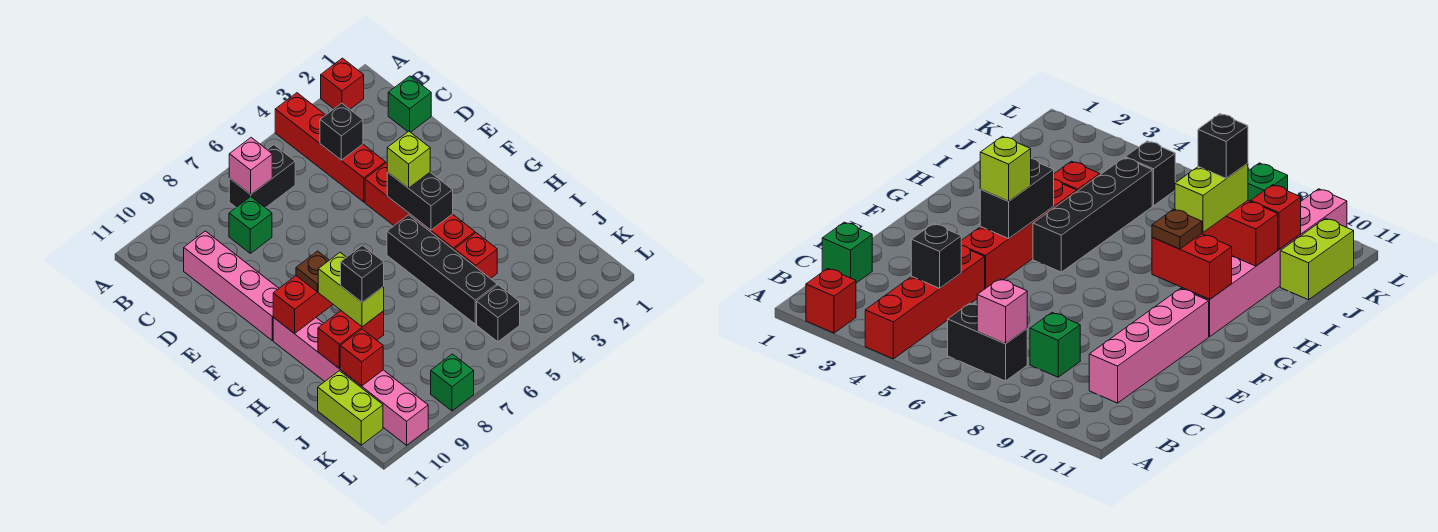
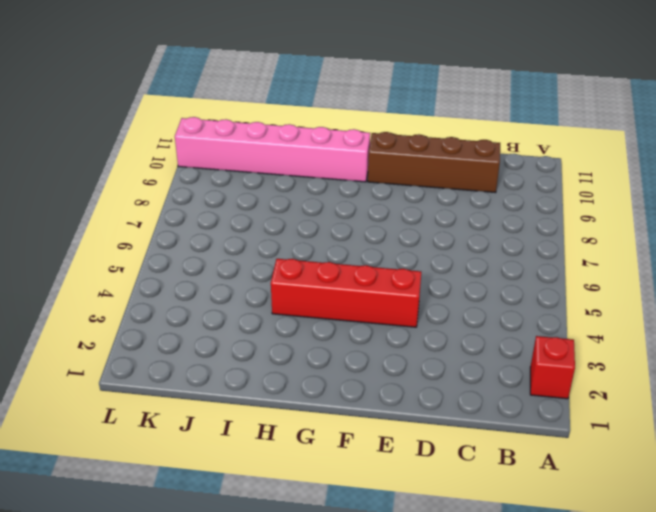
brown 1x4 brick [368,132,500,193] -> pink 1x4 brick [184,231,279,340]
none -> red 1x4 brick [275,93,385,202]
none -> black 1x2 brick [229,145,295,208]
none -> green 1x1 brick [388,76,431,132]

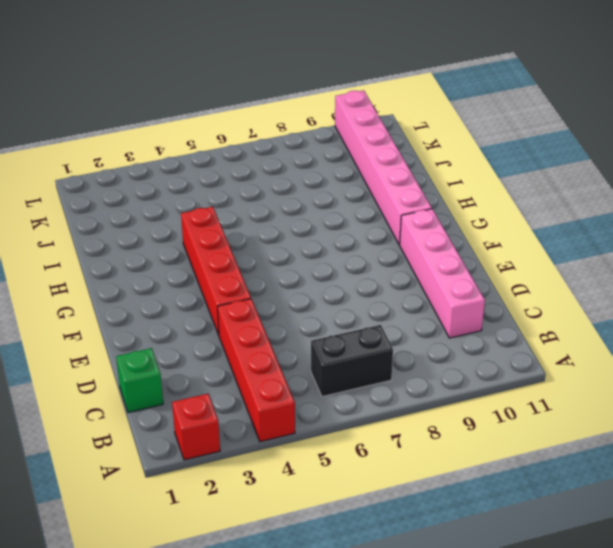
none -> green 1x1 brick [229,197,272,253]
none -> black 1x4 brick [387,215,497,324]
none -> red 1x1 brick [454,233,497,279]

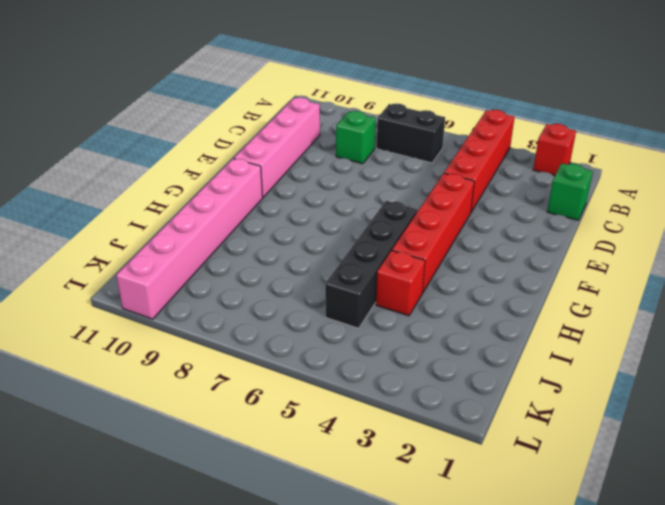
none -> lime 1x2 brick [318,371,383,445]
none -> black 1x1 brick [477,285,520,342]
none -> green 1x1 brick [431,354,474,411]

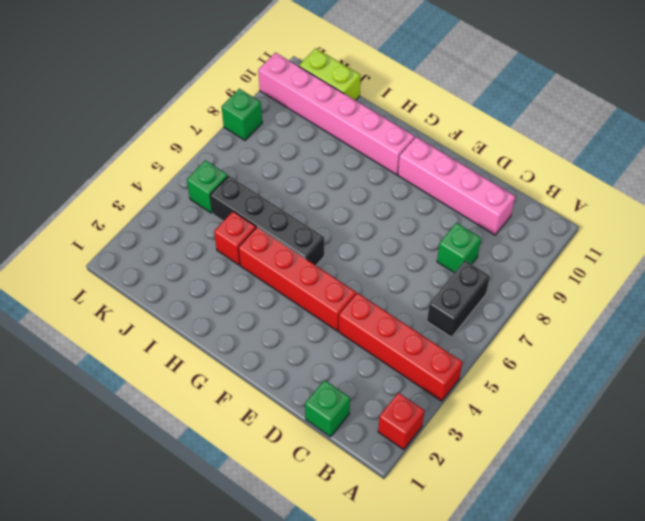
green 1x1 brick [187,160,228,213] -> black 1x1 brick [477,285,520,342]
none -> pink 1x1 brick [229,138,272,194]
none -> black 1x1 brick [320,103,363,160]
none -> black 1x2 brick [387,172,453,230]

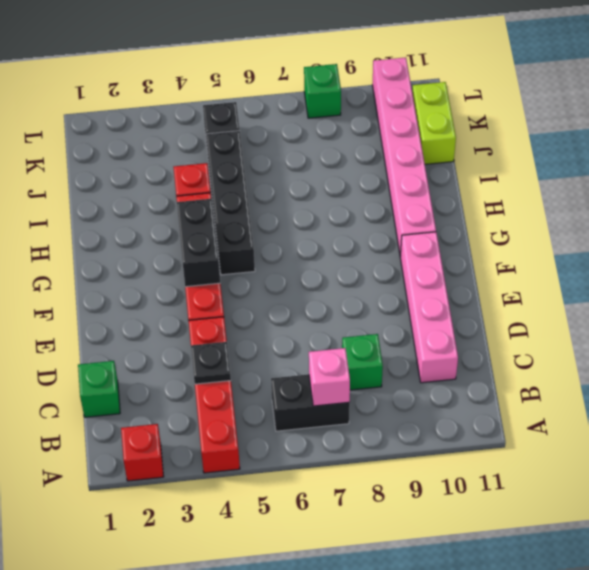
black 1x1 plate [191,342,231,384] -> black 1x1 brick [320,103,363,160]
none -> red 1x2 brick [273,276,333,334]
none -> red 1x2 brick [318,311,384,368]
none -> red 1x1 brick [340,329,383,386]

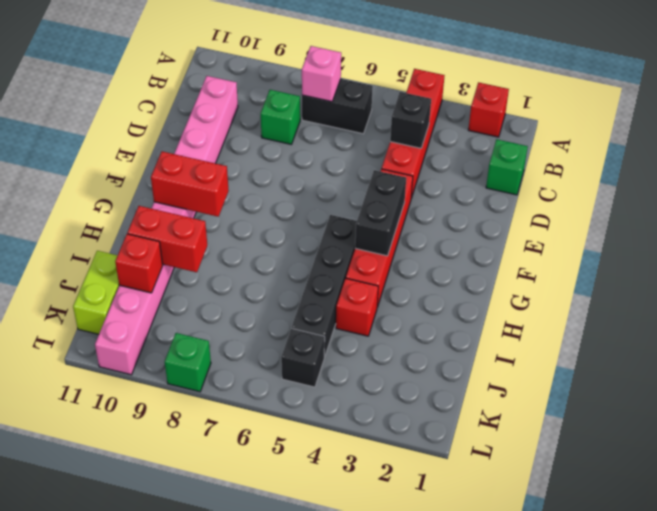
none -> lime 1x1 brick [387,131,430,188]
none -> brown 1x1 plate [296,251,329,292]
none -> lime 1x2 brick [318,253,384,327]

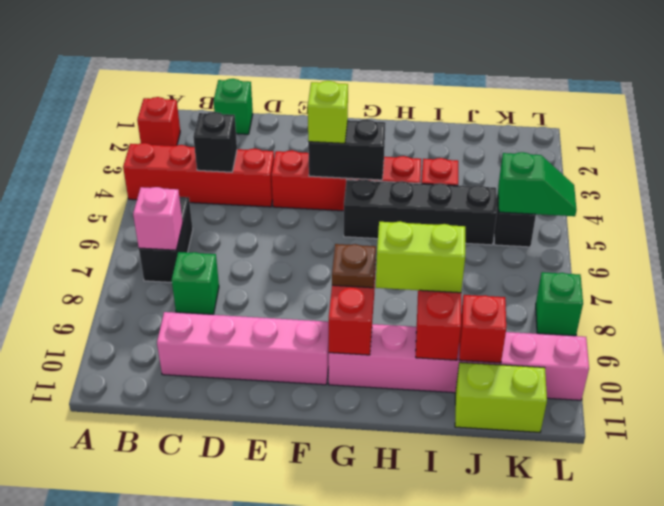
green 1x2 slope [498,152,577,216] -> none
none -> black 1x1 brick [341,245,384,302]

